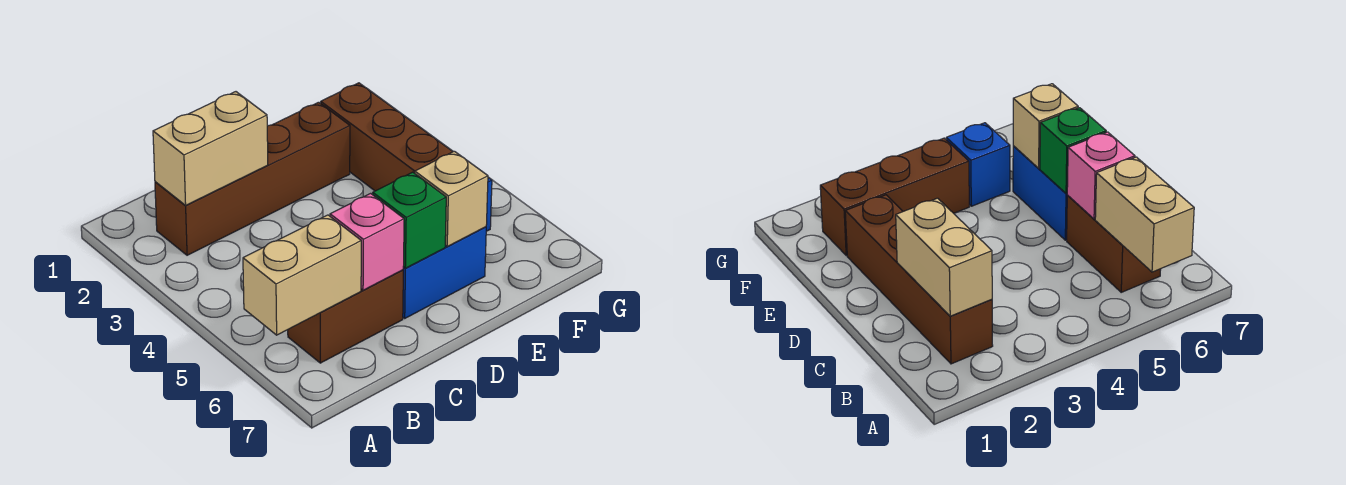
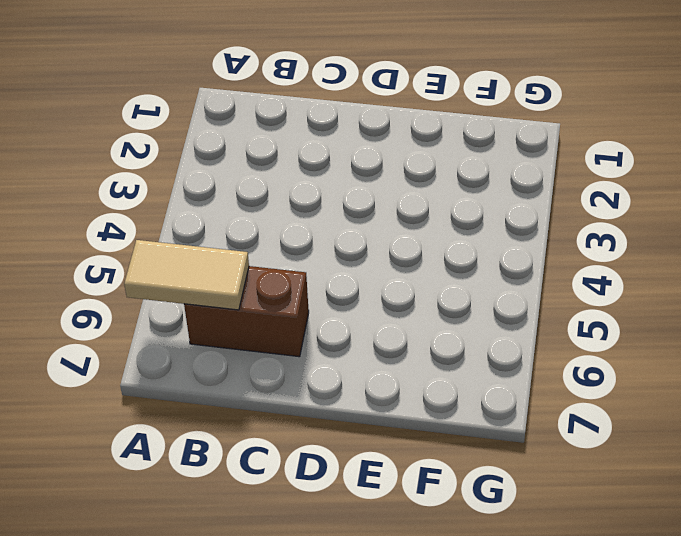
tan 1x2 tile [124,240,249,310] -> tan 1x2 brick [243,215,361,335]
none -> brown 1x4 brick [155,102,350,255]
none -> blue 1x2 brick [403,227,486,318]

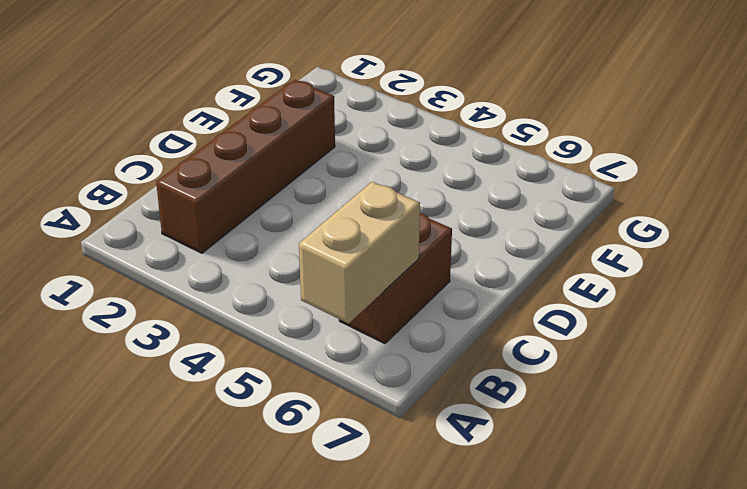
none -> blue 1x2 brick [403,227,486,318]
none -> brown 1x3 brick [321,83,453,191]

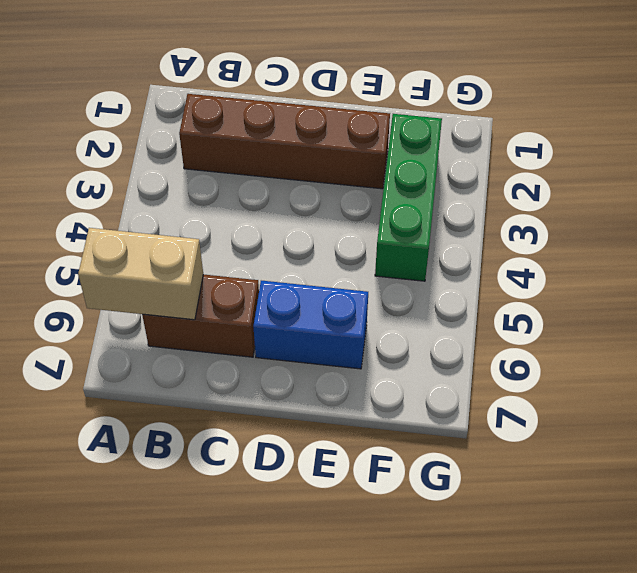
green 1x3 brick [375,114,442,281] -> brown 1x3 brick [321,83,453,191]
none -> blue 1x1 brick [946,123,1010,206]
none -> tan 1x2 brick [153,92,268,206]

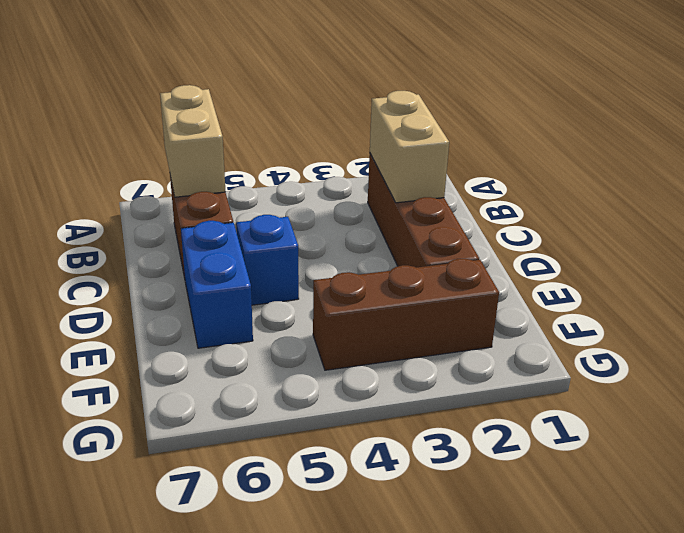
blue 1x1 brick [236,215,299,305] -> blue 1x1 brick moved to [946,123,1010,206]
none -> pink 1x1 brick [330,193,404,290]
none -> green 1x1 brick [373,172,446,268]

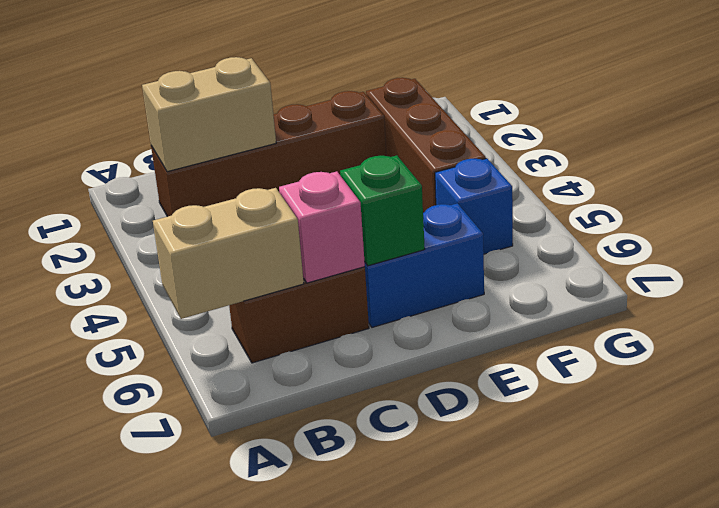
none -> tan 1x1 brick [415,151,488,246]

